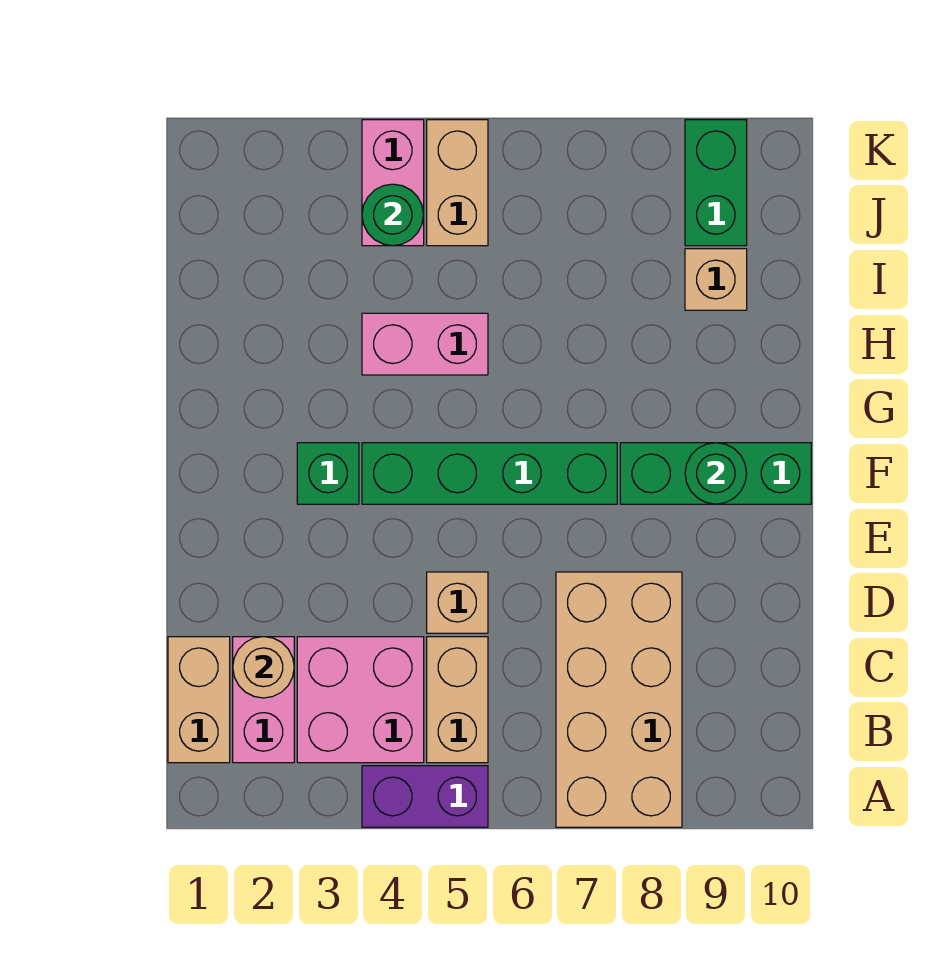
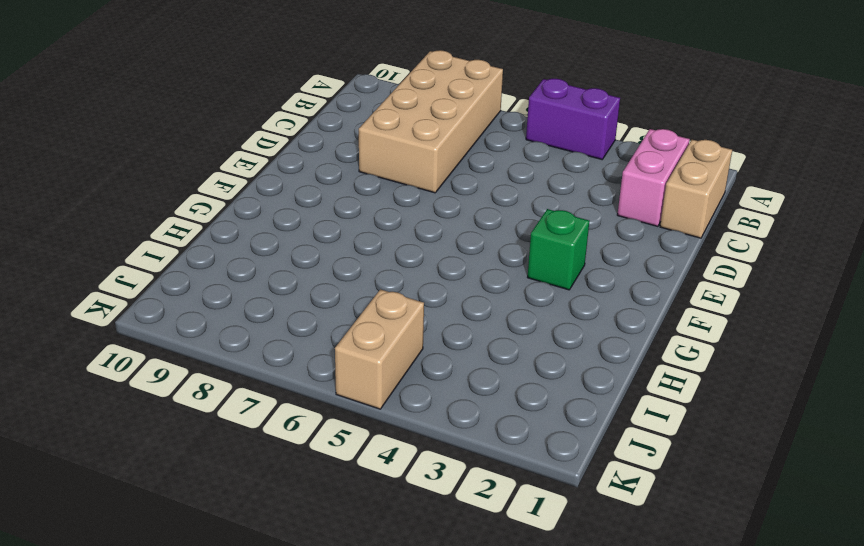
none -> pink 2x2 brick [297,637,424,763]
none -> tan 1x2 brick [427,637,488,763]
none -> tan 1x1 brick [427,572,488,633]

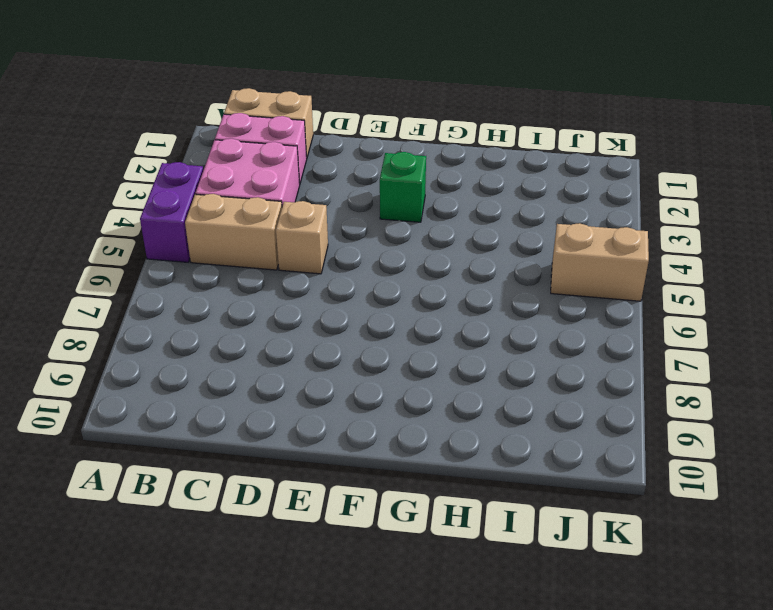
none -> tan 2x4 brick [556,572,682,827]
none -> green 1x4 brick [362,443,617,504]
none -> green 1x3 brick [620,443,811,504]

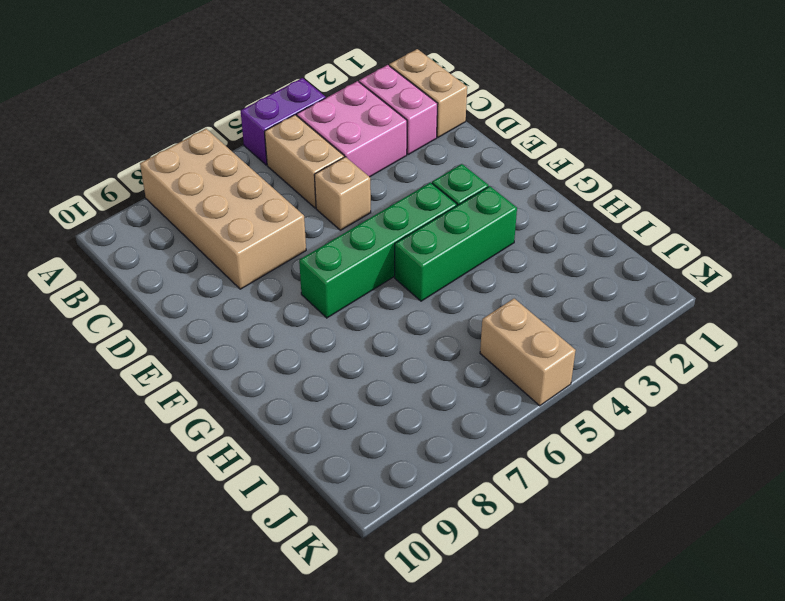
green 1x3 brick [395,186,517,301] -> green 1x3 brick moved to [620,443,811,504]
none -> pink 1x2 brick [362,313,488,375]
none -> tan 1x1 brick [685,249,747,310]
none -> pink 1x2 brick [362,120,424,246]

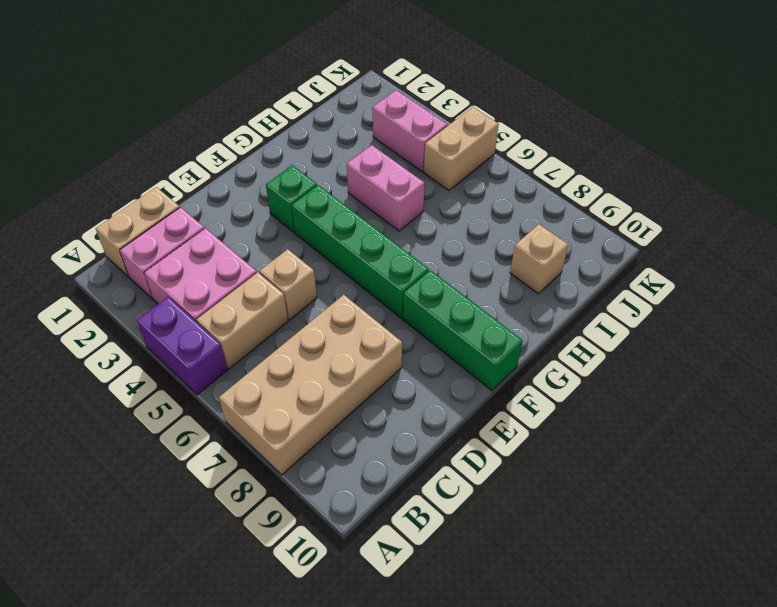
pink 1x2 brick [373,90,447,172] -> pink 1x2 brick turned to [362,120,424,246]
none -> green 1x2 brick [685,120,747,246]
none -> tan 1x1 round brick [233,637,294,698]
none -> green 1x1 round brick [685,443,747,504]

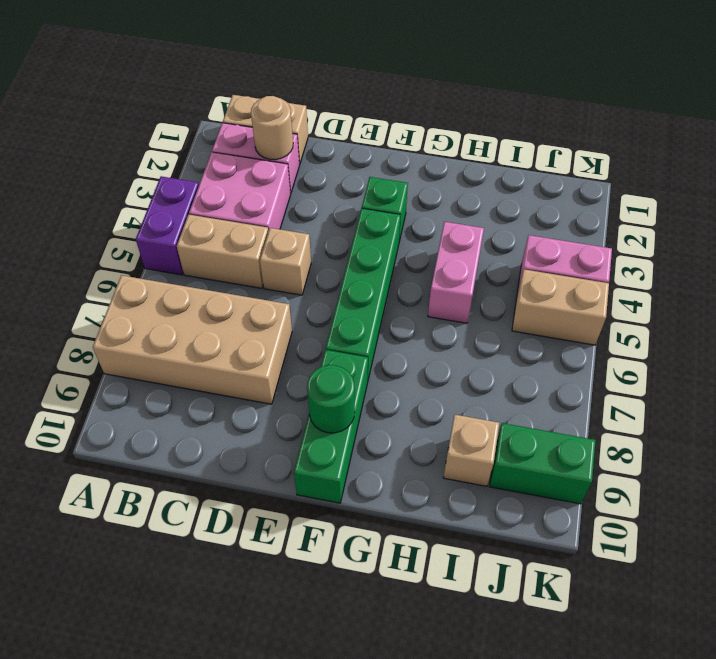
none -> green 1x1 round brick [362,184,424,246]

